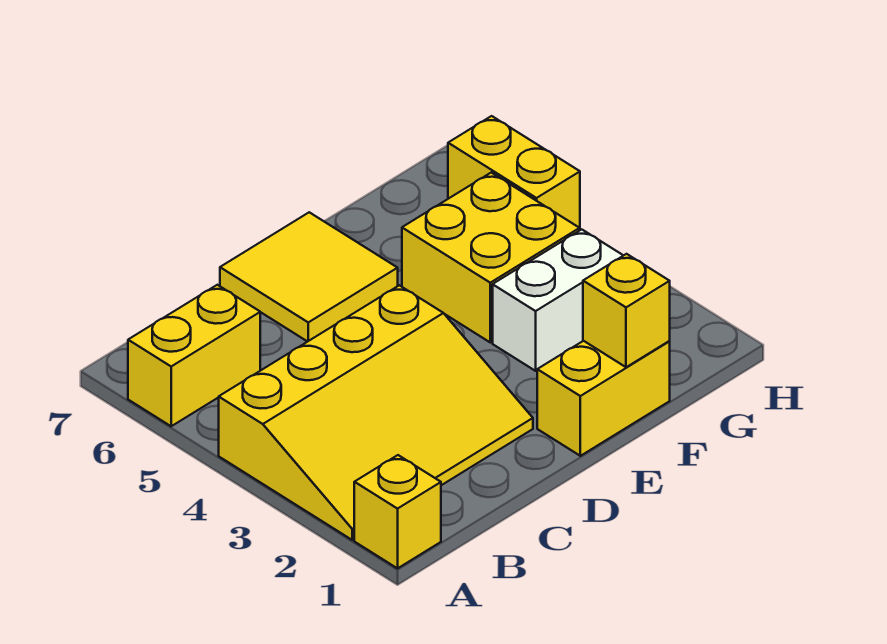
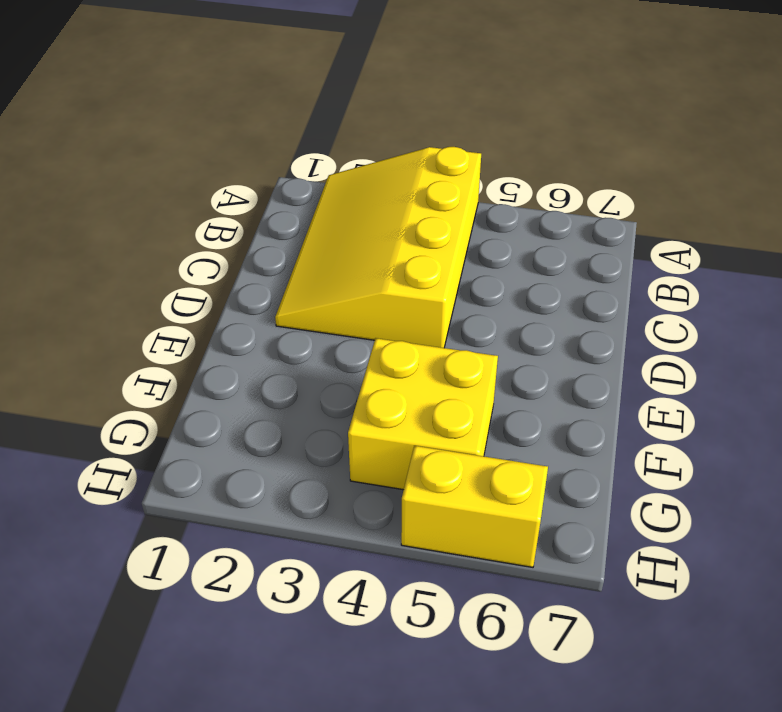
none -> yellow 1x1 brick [354,455,441,568]
none -> yellow 1x2 brick [128,285,260,426]

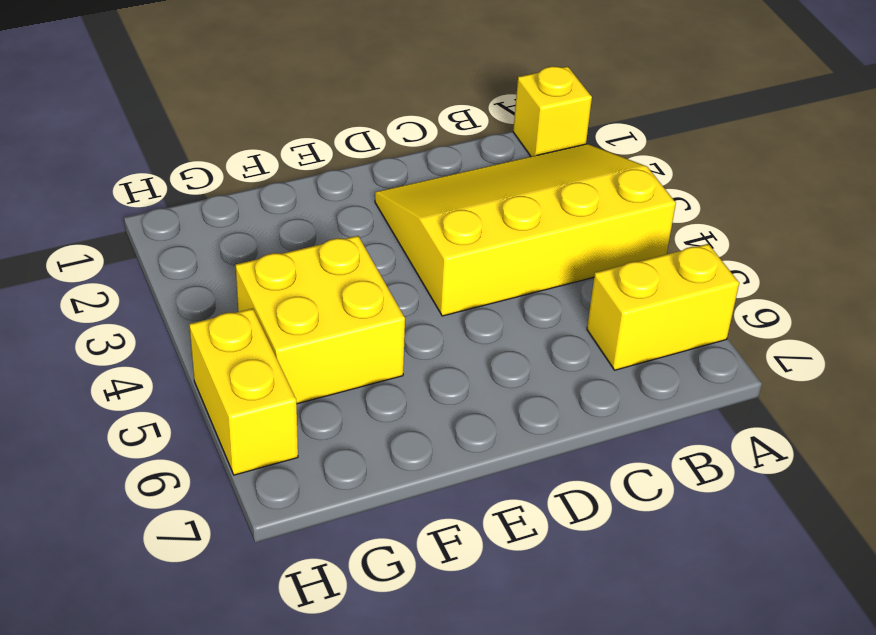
none -> yellow 2x2 tile [220,212,398,342]
none -> yellow 1x2 brick [537,341,670,456]

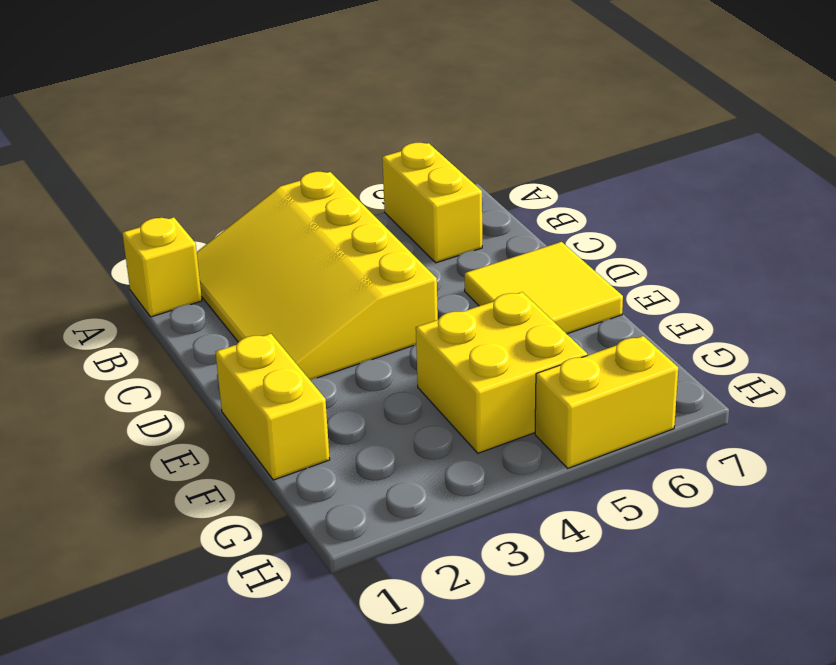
none -> white 1x2 brick [493,229,624,371]
none -> yellow 1x1 brick [583,254,670,367]

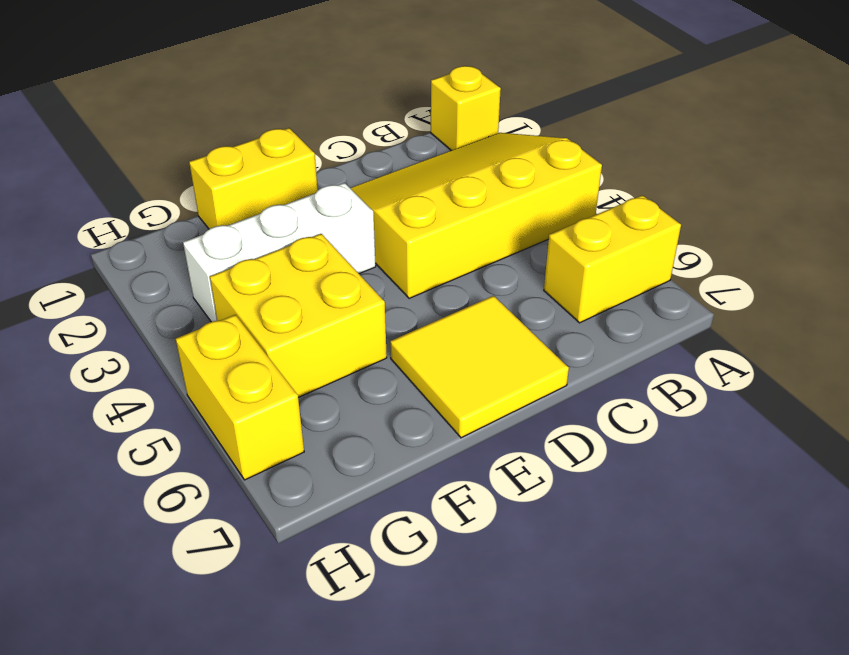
white 1x3 brick [183,183,376,322] -> white 1x2 brick [493,229,624,371]
none -> yellow 1x1 brick [583,254,670,367]

